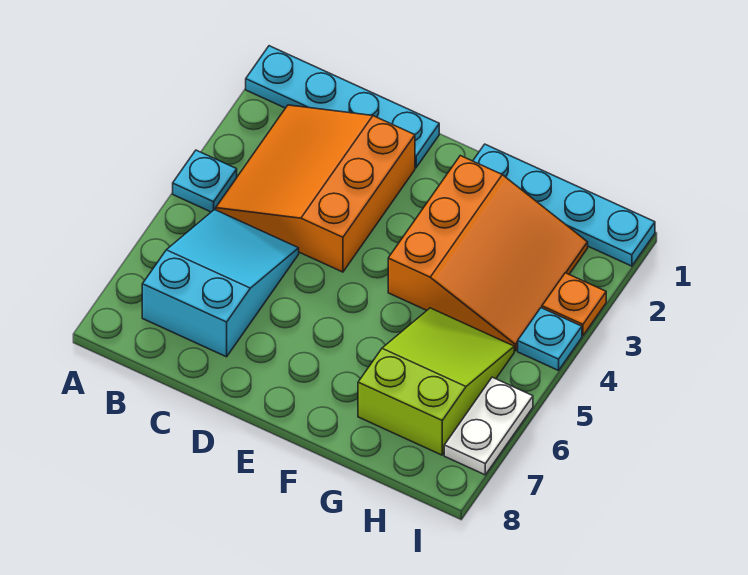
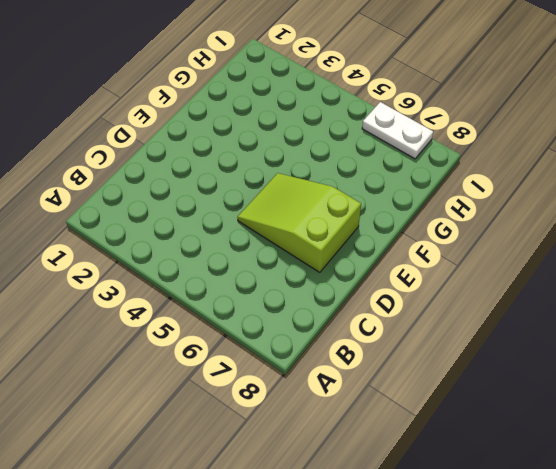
lime 2x3 slope [238,173,361,272] -> lime 2x3 slope moved to [358,308,514,455]
none -> cyan 1x4 plate [246,46,439,168]
none -> cyan 1x1 plate [173,150,237,212]

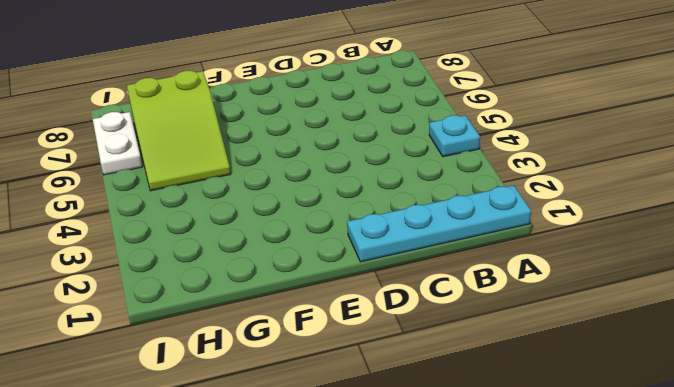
none -> orange 3x3 slope [216,105,415,272]
none -> cyan 2x3 slope [142,210,299,357]

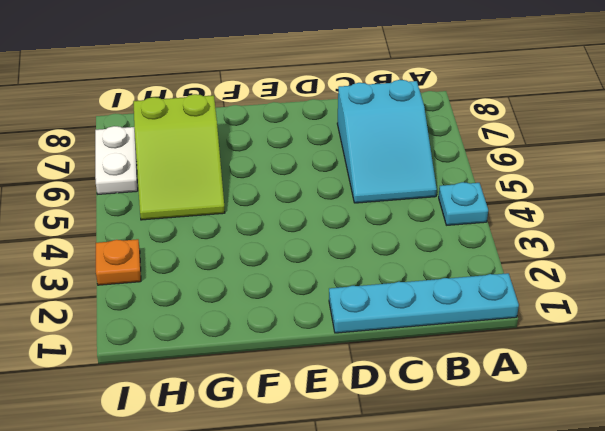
none -> orange 3x3 slope [216,105,415,272]
none -> cyan 1x4 plate [473,144,655,266]

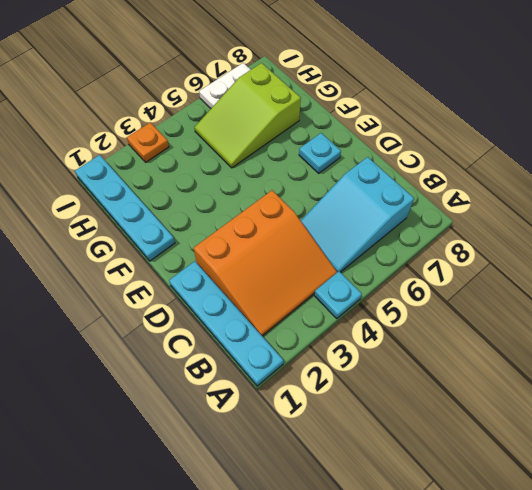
cyan 1x1 plate [299,133,341,173] -> cyan 1x1 plate moved to [518,308,582,371]
none -> orange 3x3 slope [388,156,588,351]

